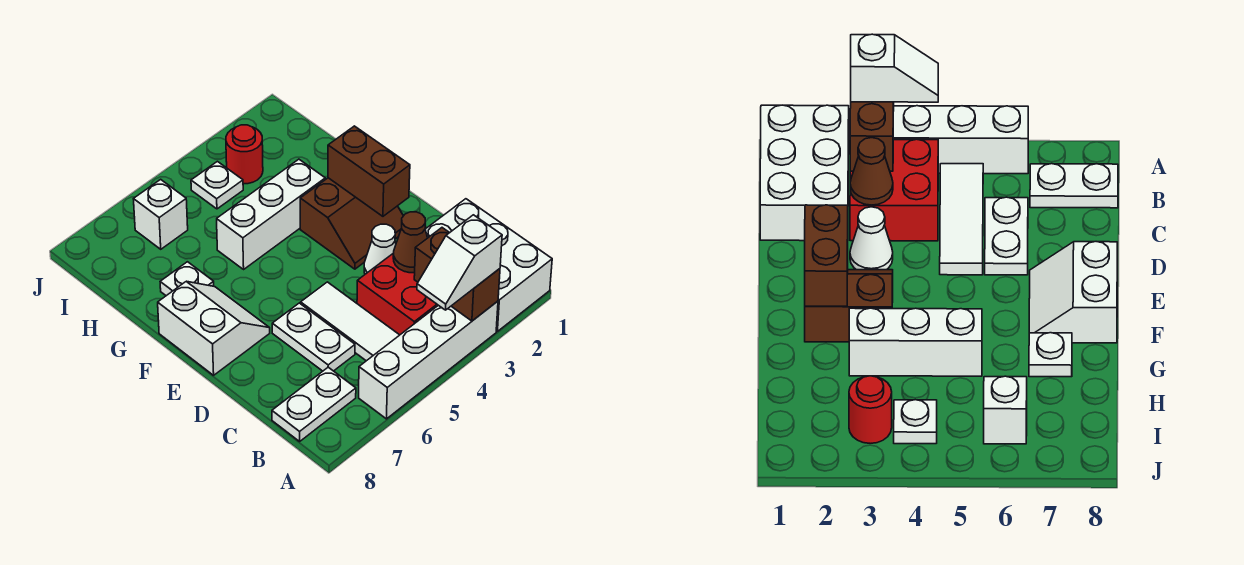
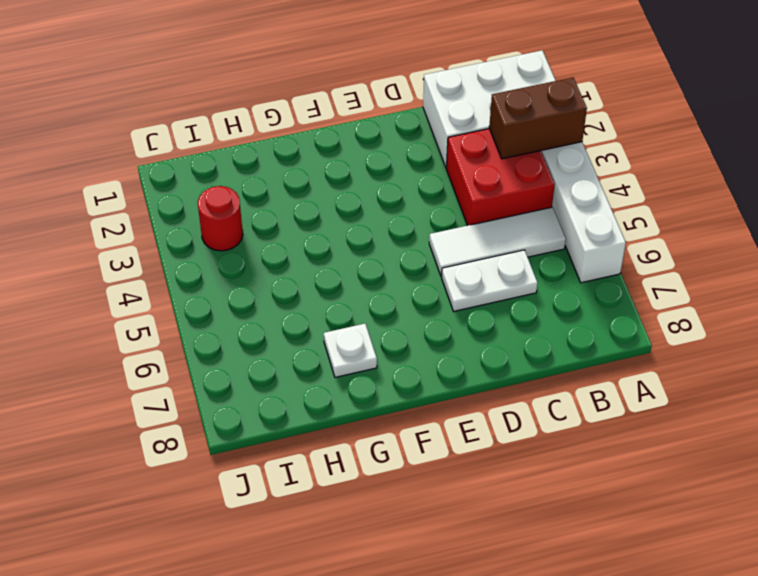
none -> white 1x2 plate [272,367,356,441]
none -> white 1x1 cone [364,224,396,274]
none -> brown 2x2 slope [300,178,403,269]

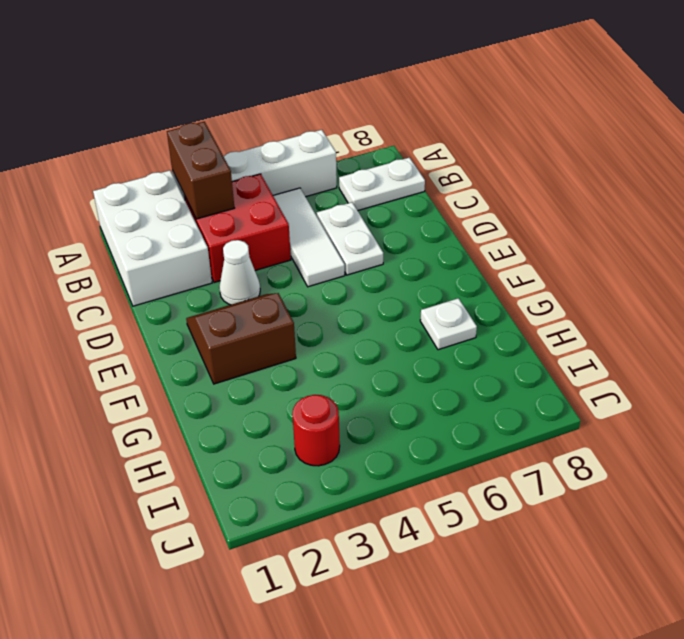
none -> white 2x2 slope [158,281,270,375]
none -> white 1x3 brick [217,159,325,269]
none -> white 1x1 plate [191,161,243,209]

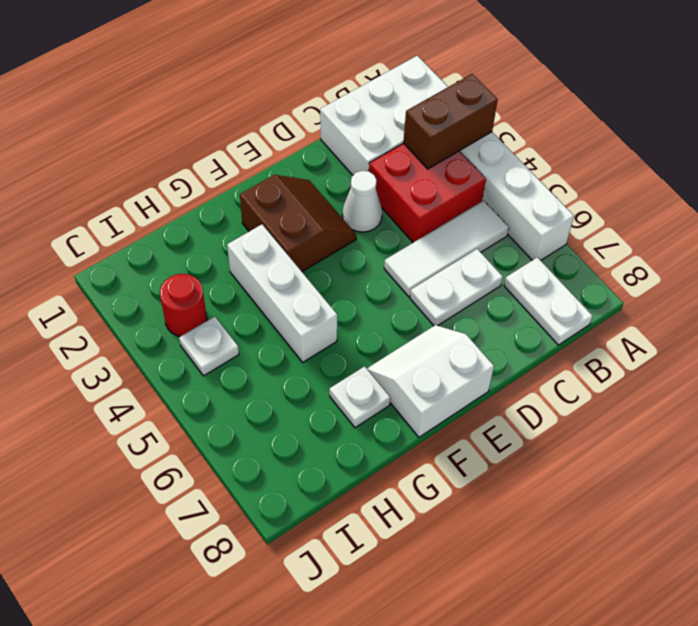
none -> white 1x1 brick [134,179,188,249]
none -> brown 1x1 cone [393,212,428,273]
none -> brown 1x2 brick [328,126,410,216]

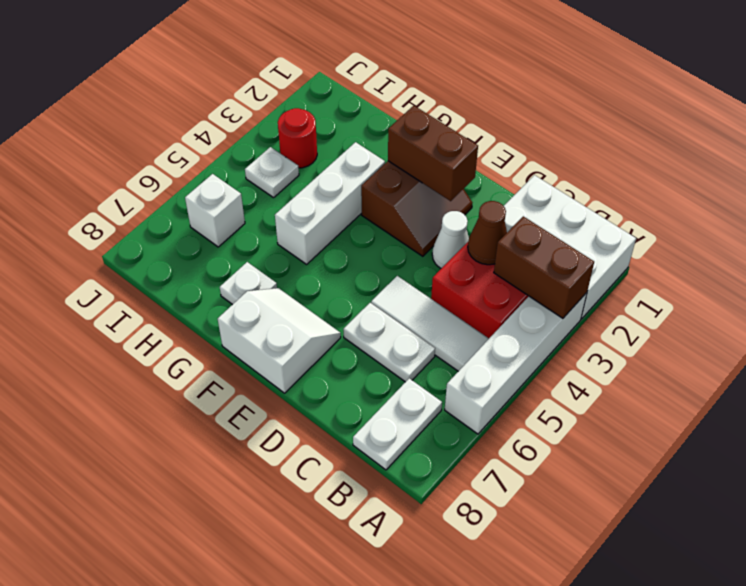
none -> white 1x2 slope [417,215,502,310]

